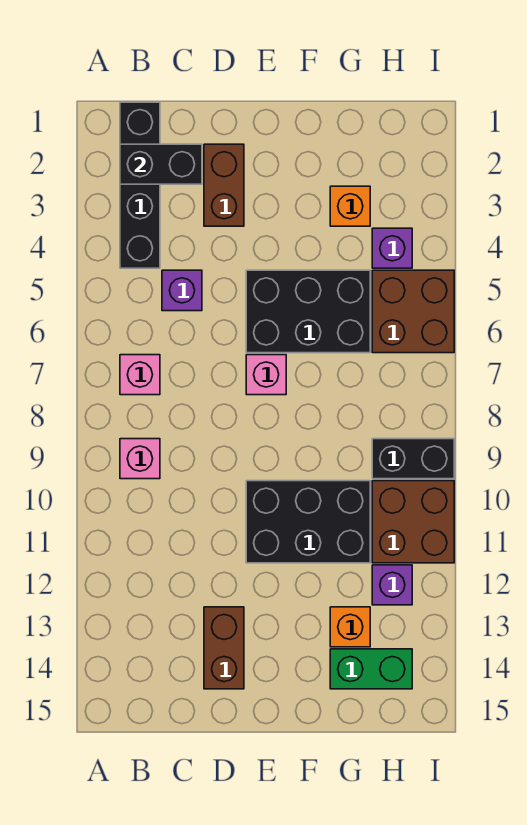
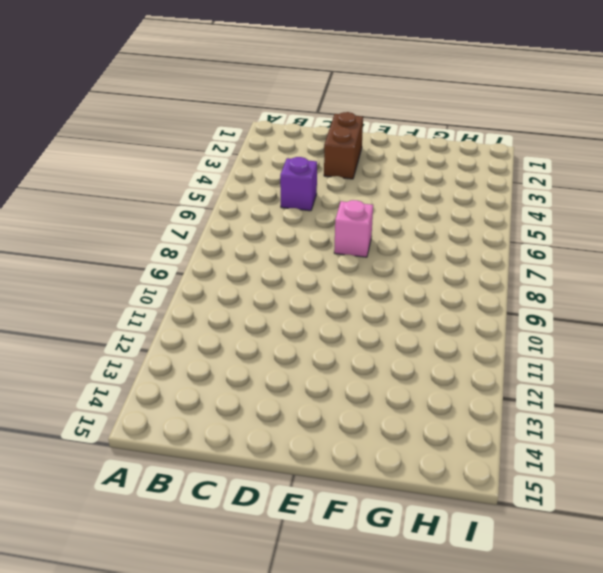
none -> black 1x4 brick [120,102,160,268]
none -> pink 1x1 brick [120,355,160,395]
none -> pink 1x1 brick [120,439,160,479]

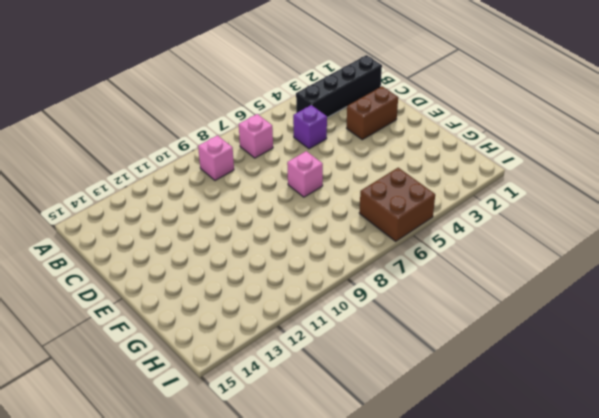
none -> brown 1x2 brick [204,607,244,689]
none -> black 2x3 brick [246,270,370,353]
none -> black 2x3 brick [246,481,370,563]

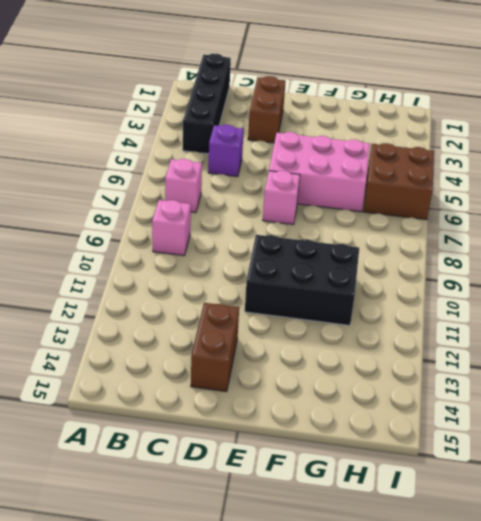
pink 2x3 brick [269,132,370,212] -> black 2x3 brick [246,270,370,353]
none -> orange 1x1 brick [330,186,370,226]
none -> orange 1x1 brick [330,607,370,647]
none -> green 1x2 brick [330,649,412,689]

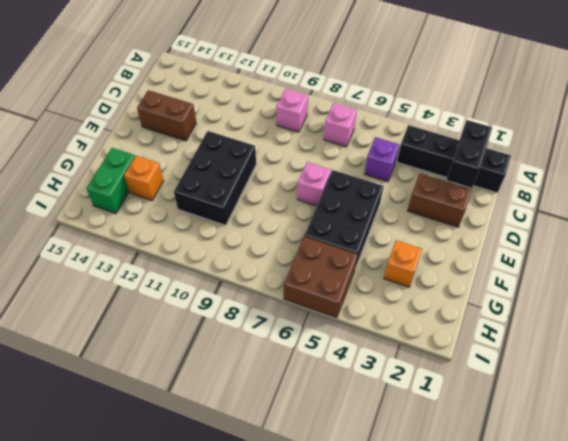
none -> purple 1x1 brick [372,228,412,268]
none -> black 1x2 brick [372,439,454,479]
none -> brown 2x2 brick [372,481,454,563]

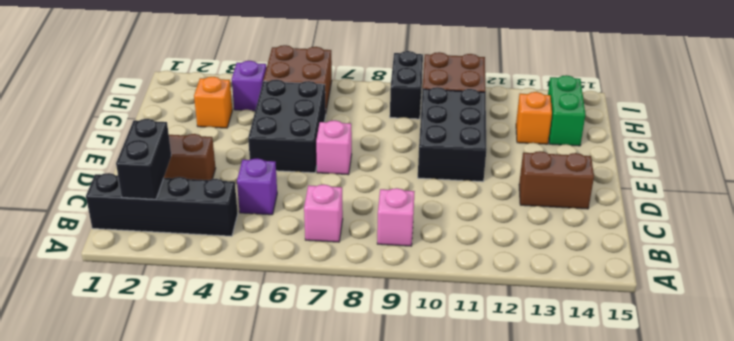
none -> purple 1x1 brick [372,565,412,605]

